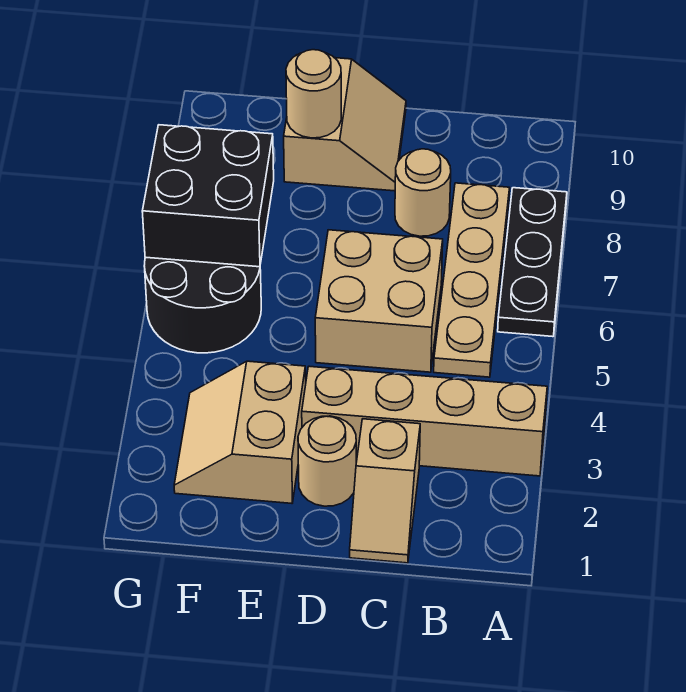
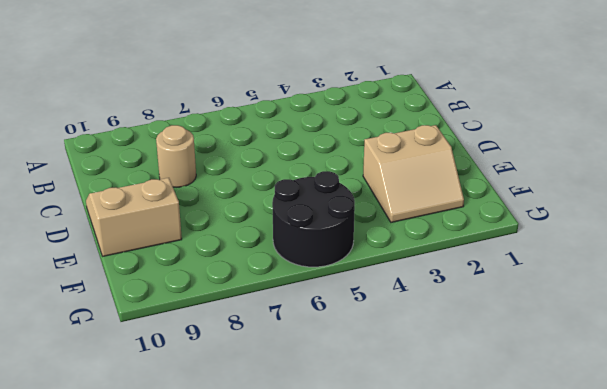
none -> tan 1x4 brick [302,366,547,476]
none -> black 1x3 plate [498,188,567,337]
none -> tan 1x4 plate [434,183,510,377]

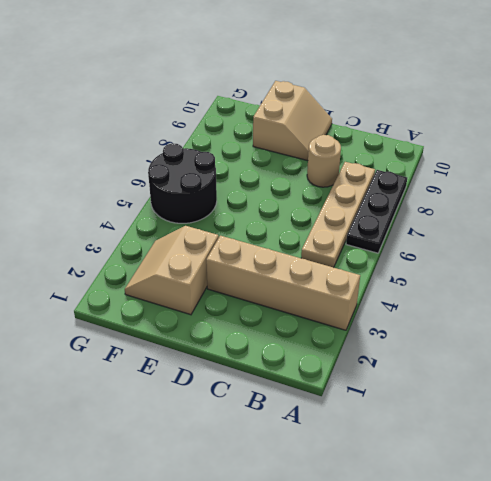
none -> tan 1x2 slope [350,419,420,563]
none -> tan 2x2 brick [315,230,443,372]
none -> tan 1x1 round brick [298,416,356,506]

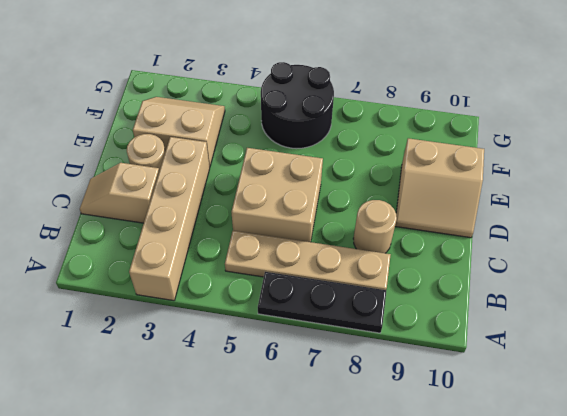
none -> tan 1x1 round brick [286,50,341,138]
none -> black 2x2 brick [142,125,274,267]

